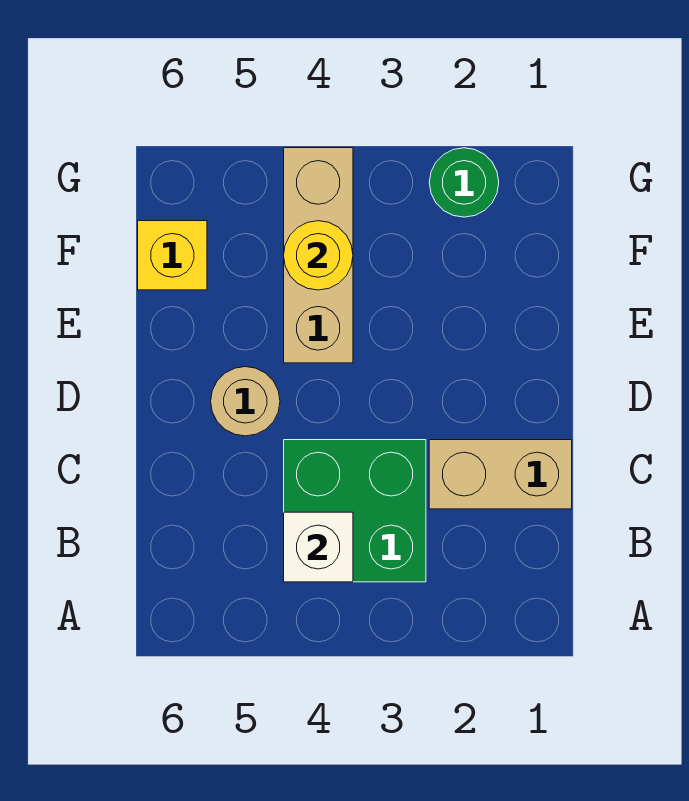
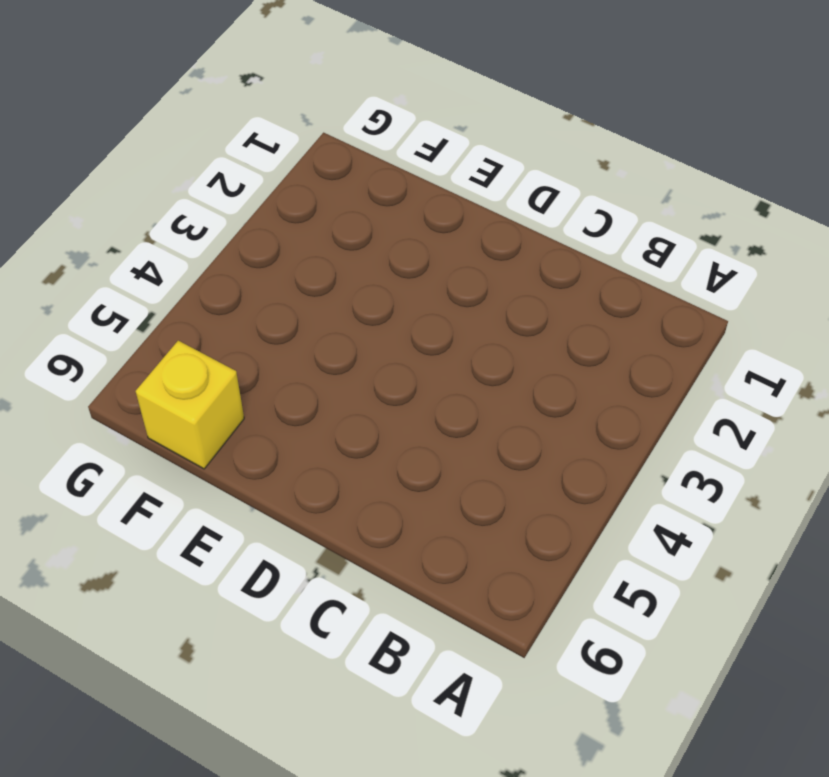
none -> green 2x2 brick [284,440,426,582]
none -> tan 1x2 brick [429,440,572,509]

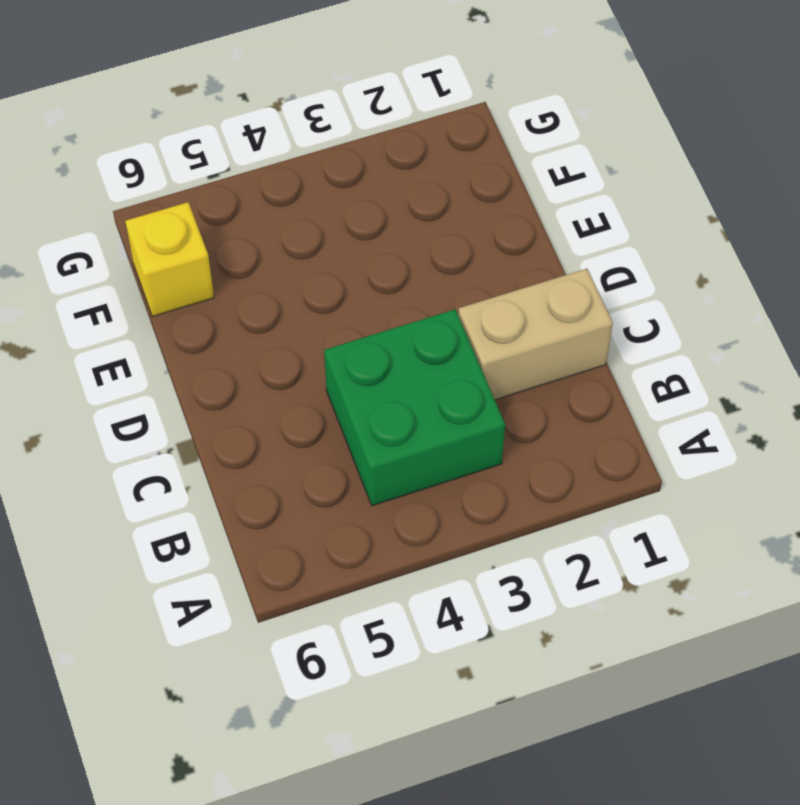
none -> tan 1x1 round brick [211,367,280,436]
none -> tan 1x3 brick [284,148,353,363]

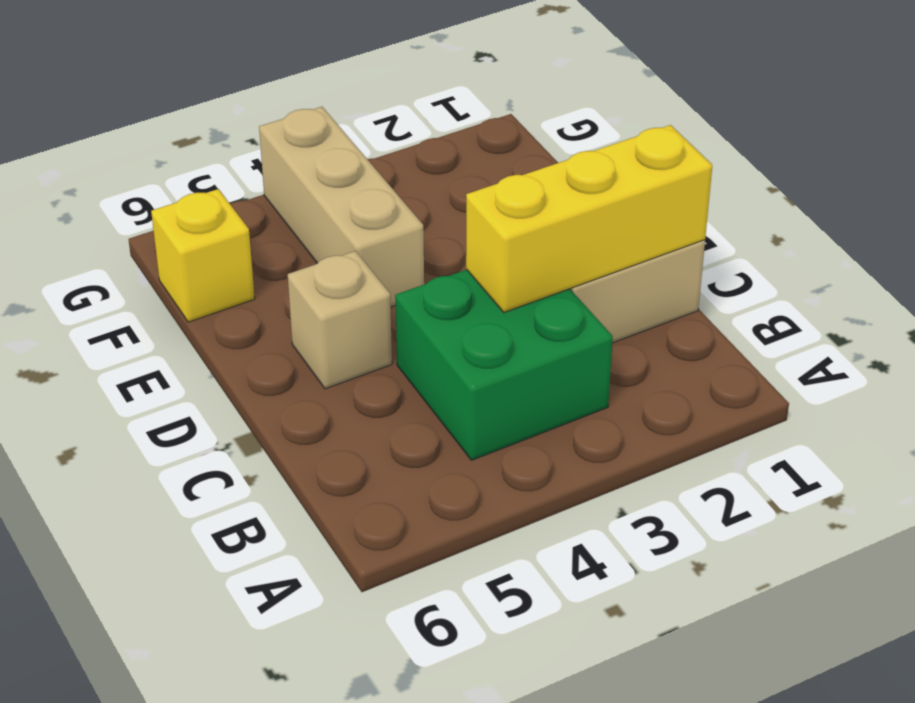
yellow 1x3 brick [466,125,712,312] -> none
tan 1x1 brick [288,251,392,389] -> tan 1x1 round brick [211,367,280,436]
none -> green 1x1 round brick [429,148,499,217]
none -> white 1x1 brick [284,512,353,582]

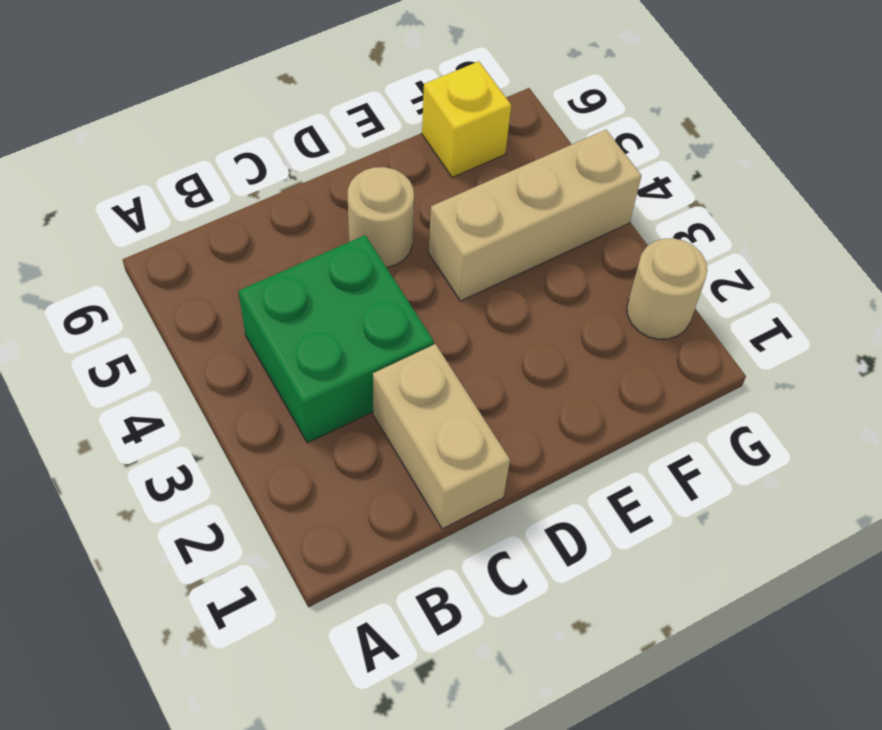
tan 1x1 round brick [627,238,707,339] -> green 1x1 round brick [429,148,499,217]
none -> white 1x1 brick [284,512,353,582]
none -> yellow 1x1 round brick [284,221,353,290]

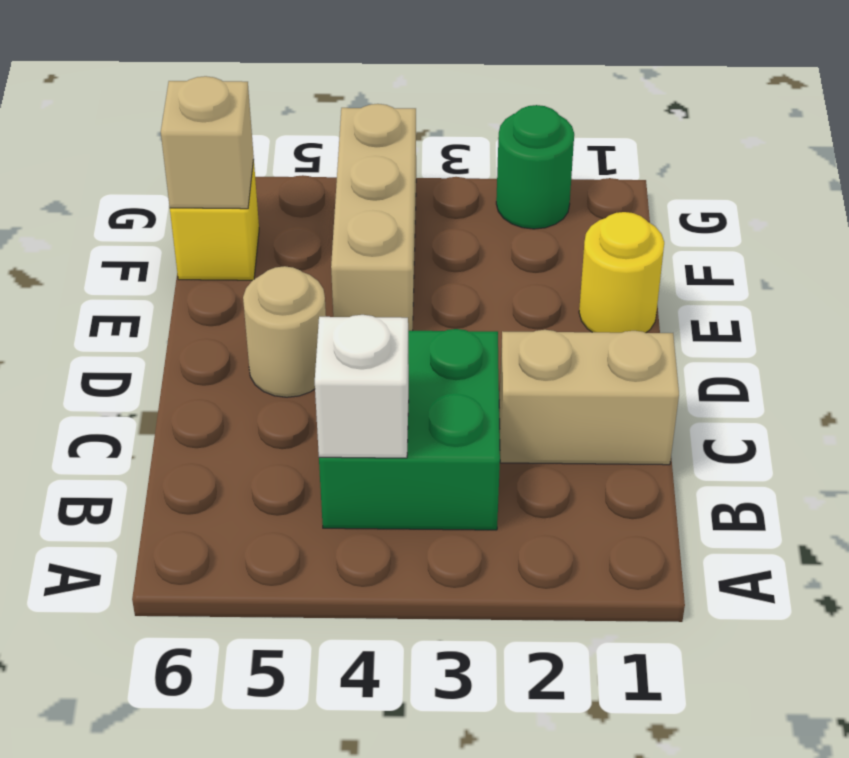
yellow 1x1 round brick [579,212,664,333] -> yellow 1x1 round brick moved to [284,221,353,290]
tan 1x1 brick [161,76,254,209] -> none

